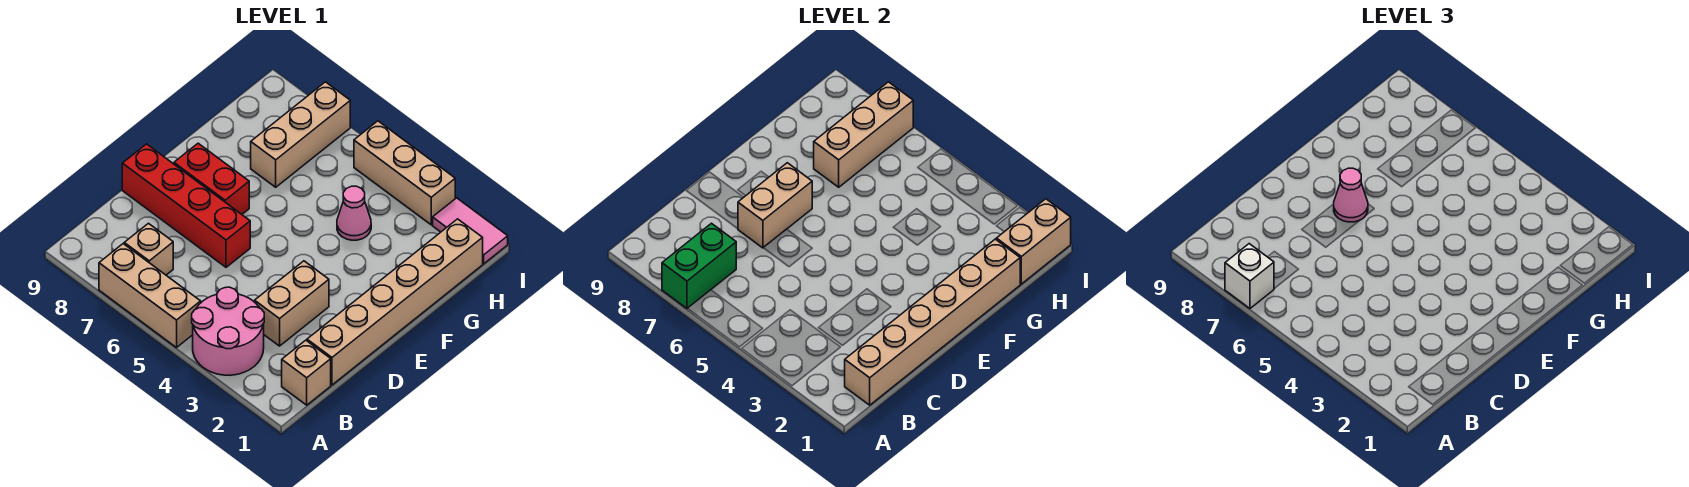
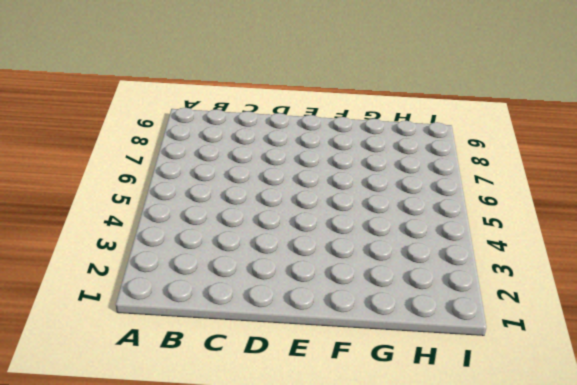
none -> pink 2x2 round brick [192,287,264,375]
none -> tan 1x3 brick [99,244,201,348]
none -> tan 1x1 brick [282,340,331,405]

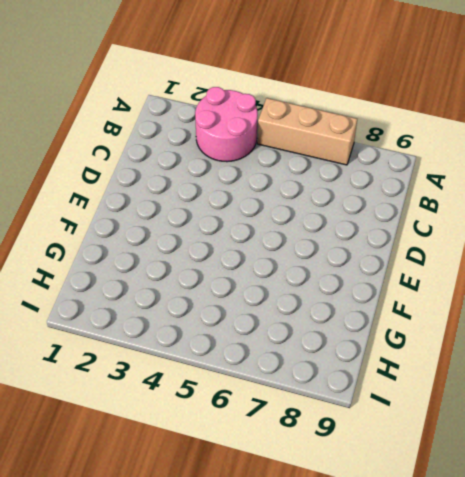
none -> tan 1x1 brick [282,340,331,405]
none -> tan 1x1 brick [124,223,173,275]
none -> tan 1x6 brick [307,219,483,385]

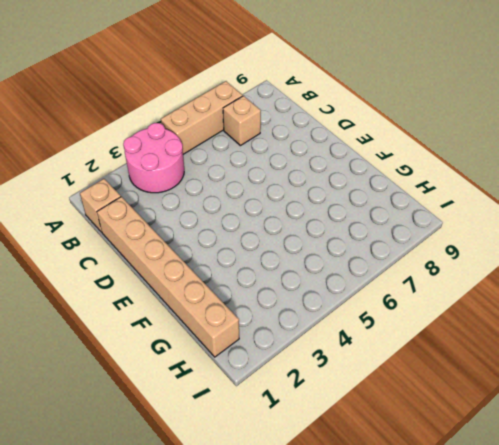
none -> tan 1x2 brick [255,261,329,346]
none -> red 1x4 brick [122,144,250,267]
none -> red 1x2 brick [174,143,249,214]

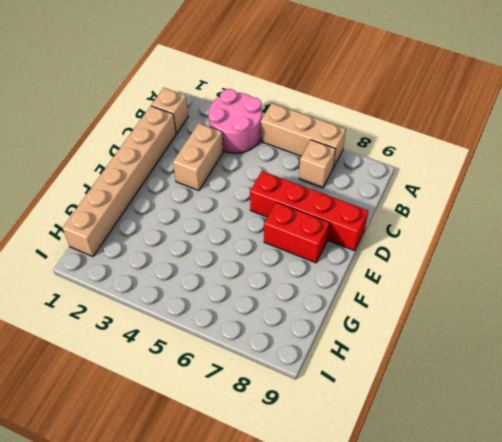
none -> pink 1x1 cone [337,186,371,240]
none -> tan 1x3 brick [251,82,350,187]
none -> pink 1x2 tile [433,198,508,264]

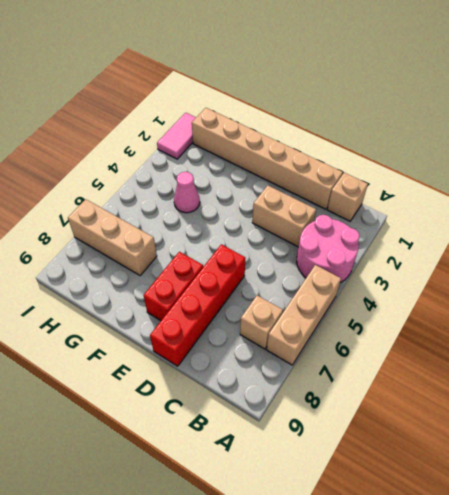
none -> tan 1x3 brick [354,121,455,225]
none -> green 1x2 brick [662,223,736,308]
none -> tan 1x6 brick [845,239,1020,405]

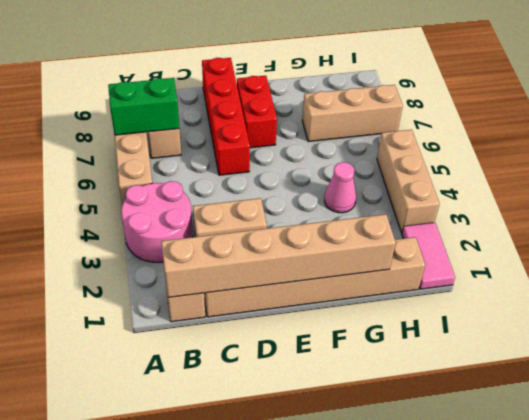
none -> tan 1x2 brick [738,163,812,248]
none -> tan 1x3 brick [814,82,913,187]
none -> tan 1x2 brick [996,199,1071,284]

